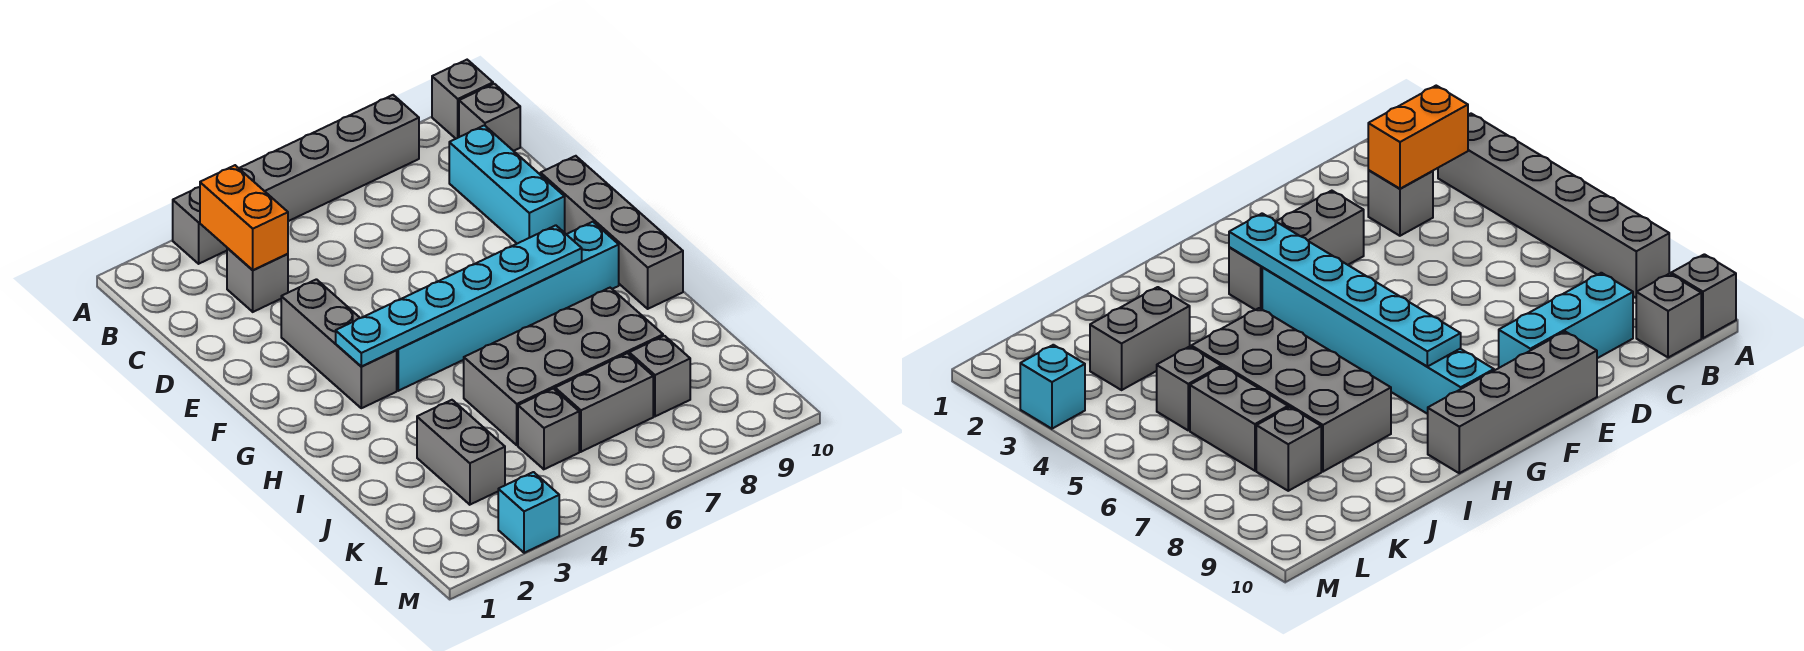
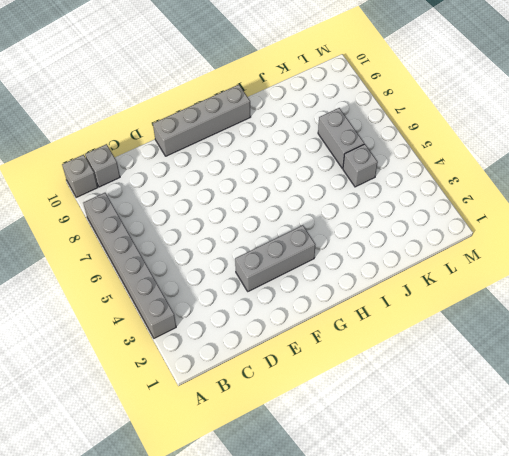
none -> grey 1x1 brick [227,248,288,312]
none -> cyan 1x3 brick [449,125,565,244]
none -> cyan 1x6 brick [396,222,619,391]

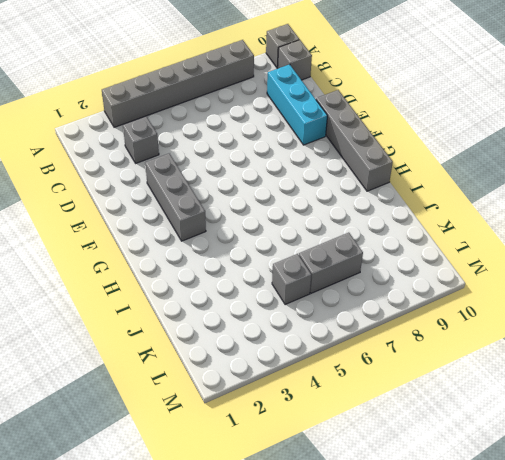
none -> cyan 1x6 brick [396,222,619,391]
none -> grey 2x4 brick [464,288,663,445]
none -> grey 1x2 brick [417,400,505,505]

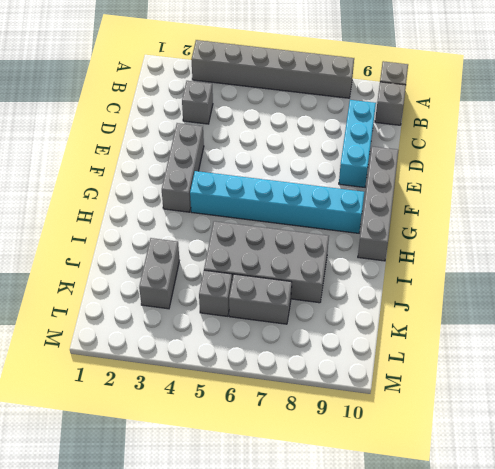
none -> grey 1x1 brick [629,336,690,416]
none -> cyan 1x1 brick [498,472,559,553]
none -> orange 1x2 brick [200,165,288,270]

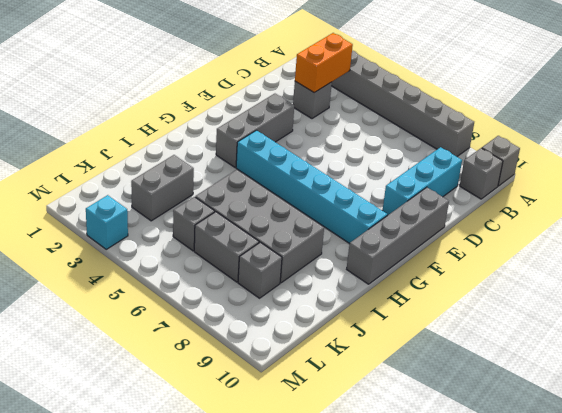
none -> cyan 1x6 plate [336,225,582,366]

